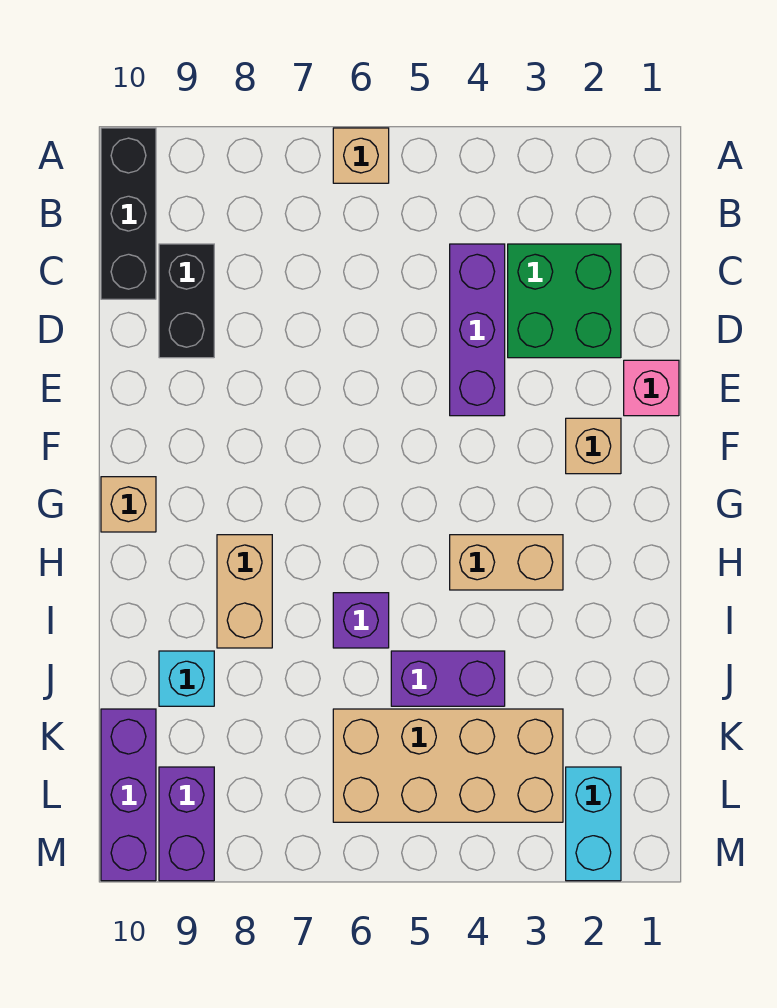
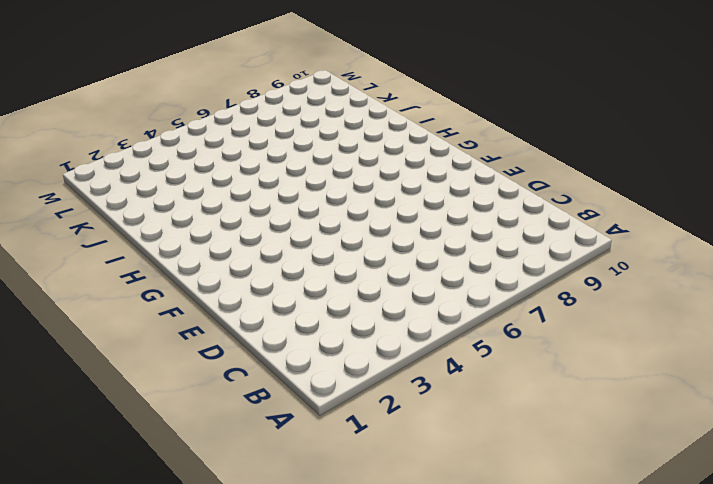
none -> tan 1x1 brick [333,128,389,183]
none -> black 1x3 brick [101,128,156,299]
none -> green 2x2 brick [508,244,621,358]

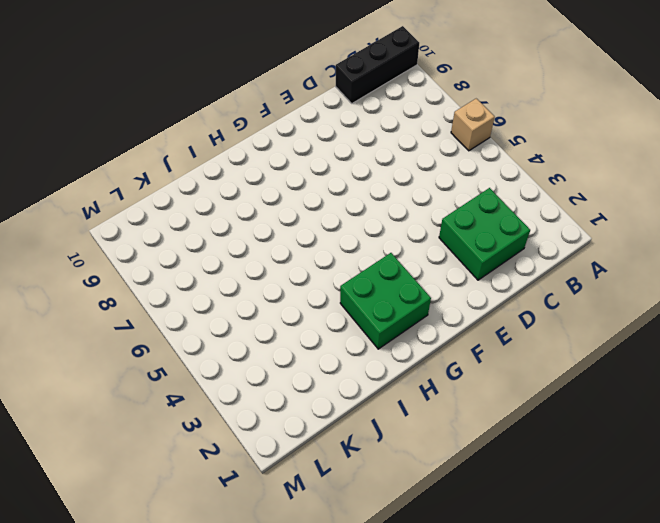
green 2x2 brick [340,253,431,349] -> tan 1x2 brick [450,535,563,590]
none -> purple 1x3 brick [450,244,505,416]
none -> black 1x2 brick [159,244,214,358]
none -> pink 1x1 brick [624,360,679,416]

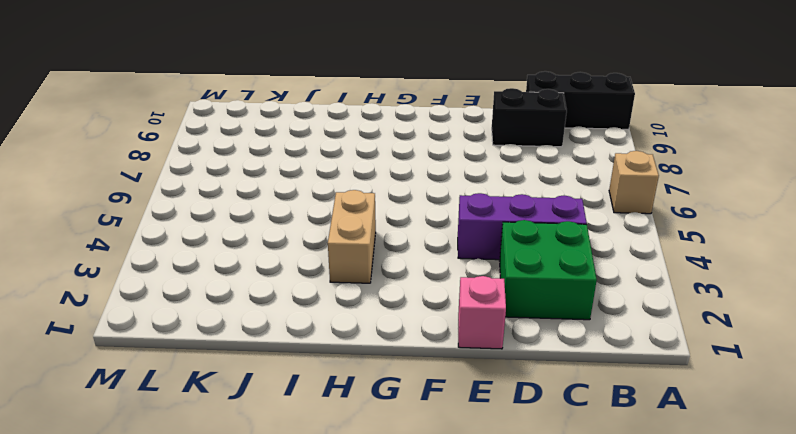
none -> tan 1x1 brick [566,418,621,474]
none -> tan 1x1 brick [101,477,156,532]
none -> tan 1x2 brick [217,535,272,648]

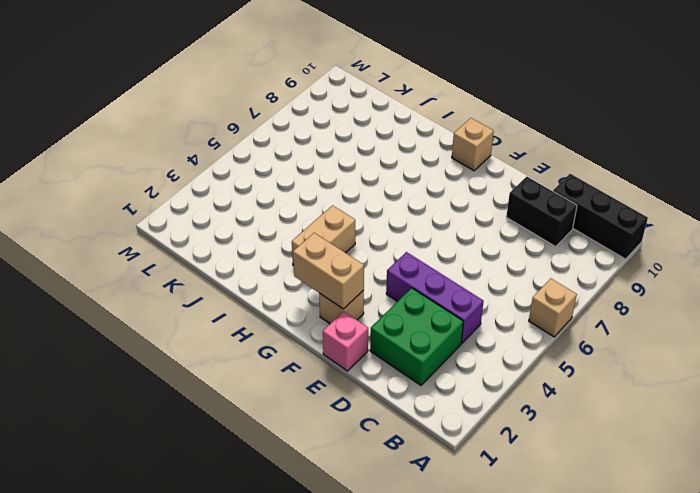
tan 1x2 brick [293,233,364,309] -> tan 1x2 brick moved to [217,535,272,648]
none -> purple 1x1 brick [333,593,389,648]
none -> purple 1x2 brick [391,651,505,706]
none -> cyan 1x1 brick [159,651,214,706]

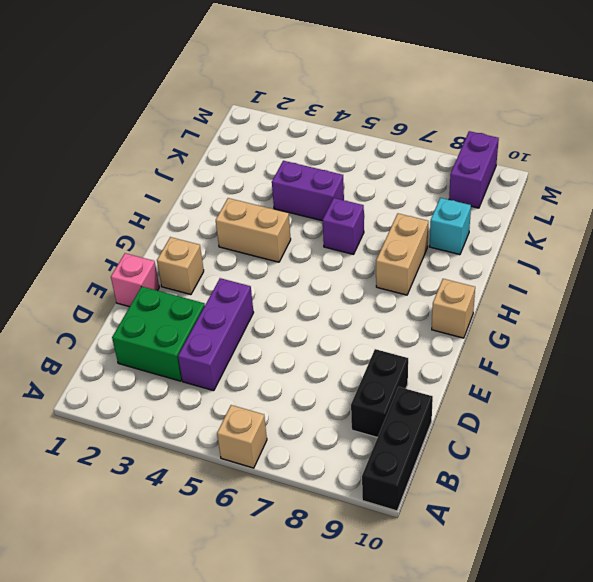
none -> tan 2x4 brick [333,709,563,822]
none -> purple 1x3 brick [101,709,156,881]
none -> cyan 1x2 brick [566,767,621,881]

